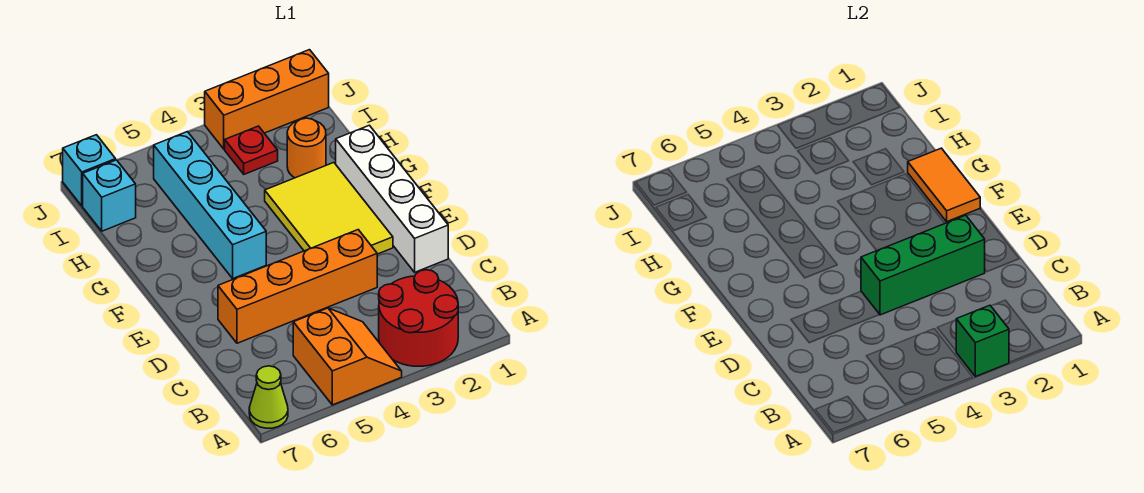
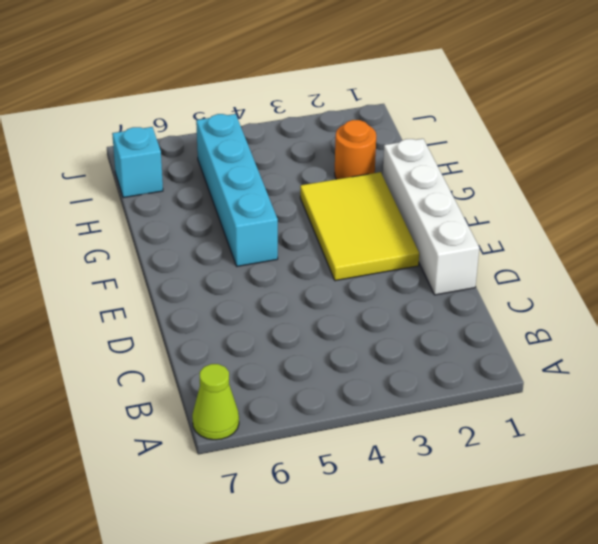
none -> red 2x2 round brick [379,270,458,366]
none -> orange 2x2 slope [293,308,402,405]
none -> orange 1x4 brick [218,230,377,343]

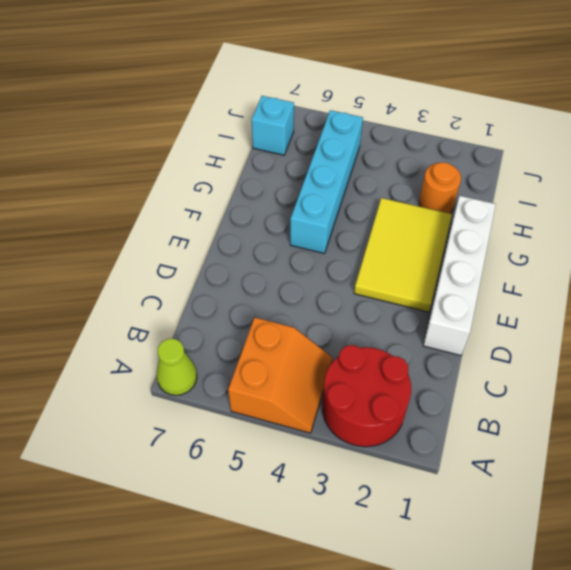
none -> orange 1x4 brick [218,230,377,343]
none -> red 1x1 plate [225,126,278,174]
none -> orange 1x3 brick [205,50,329,149]

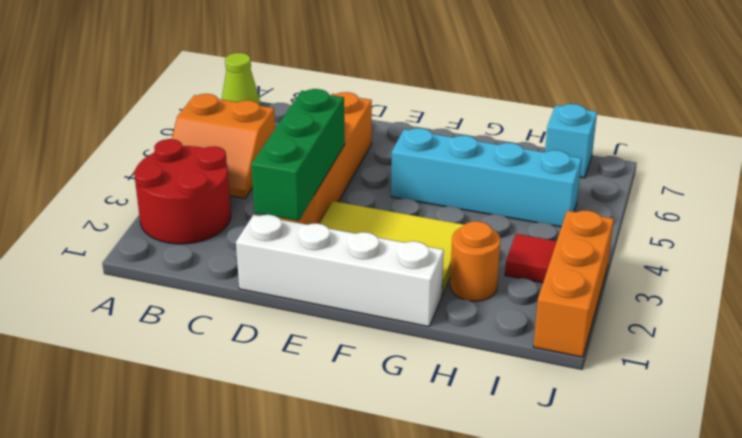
red 1x1 tile [505,234,557,283] -> red 1x1 plate [225,126,278,174]
none -> cyan 1x1 brick [63,135,116,206]
none -> green 1x1 brick [956,305,1009,377]
none -> orange 1x2 tile [908,148,980,222]

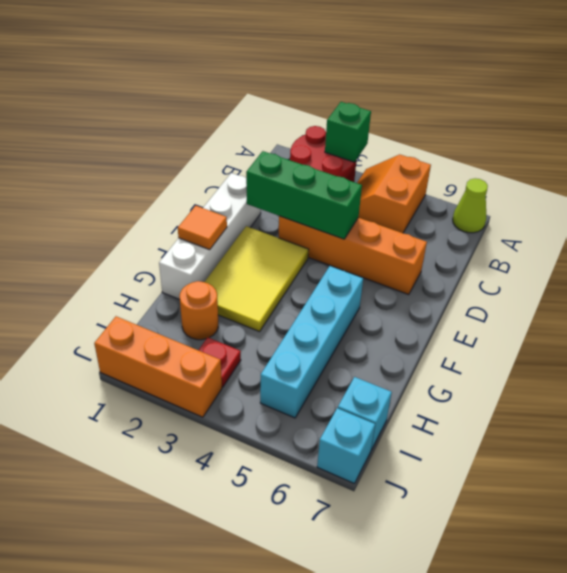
orange 1x1 tile [178,206,227,250] -> orange 1x2 tile [908,148,980,222]

